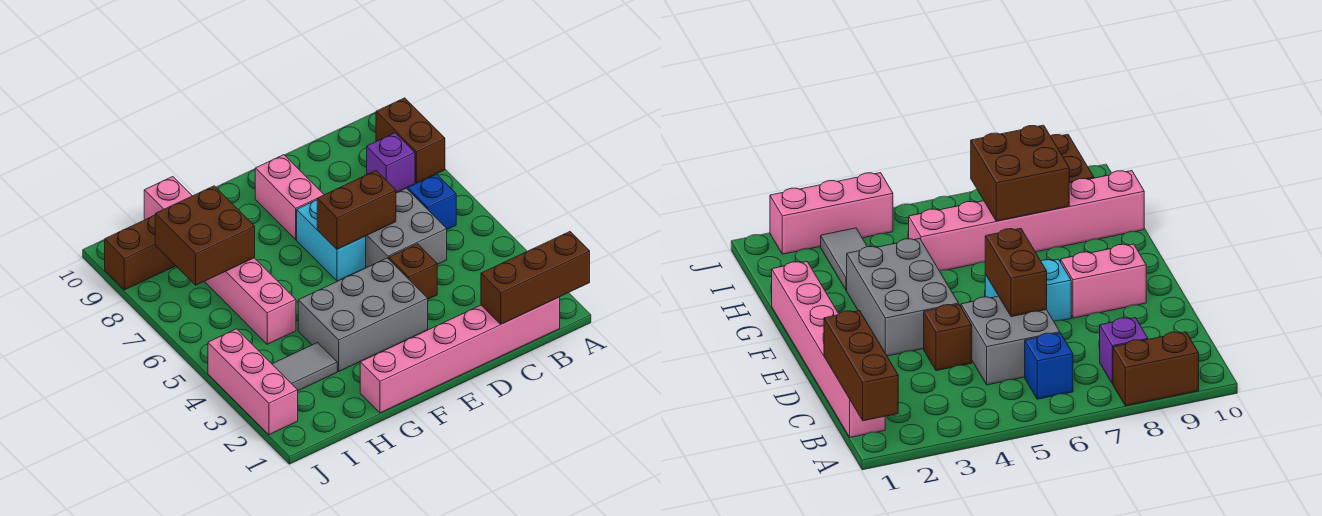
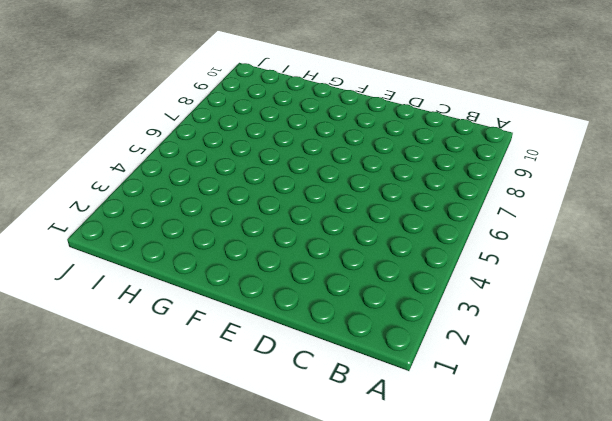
none -> brown 1x2 brick [376,98,445,183]
none -> pink 1x6 brick [360,297,560,413]
none -> blue 1x1 brick [408,174,456,229]

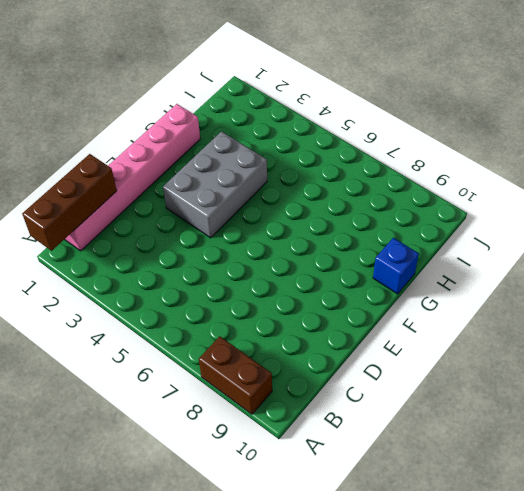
blue 1x1 brick [373,238,419,294] -> blue 1x1 brick moved to [408,174,456,229]
none -> purple 1x1 brick [367,133,415,193]
none -> grey 2x2 brick [366,188,447,267]
none -> brown 1x1 brick [389,244,437,299]

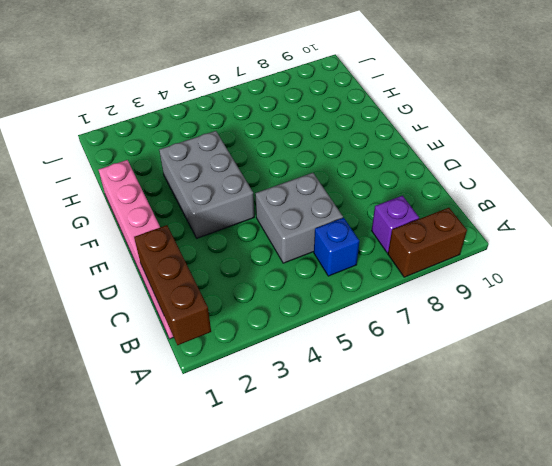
none -> brown 1x1 brick [389,244,437,299]
none -> cyan 1x2 brick [297,200,366,281]
none -> pink 1x2 brick [255,155,324,240]

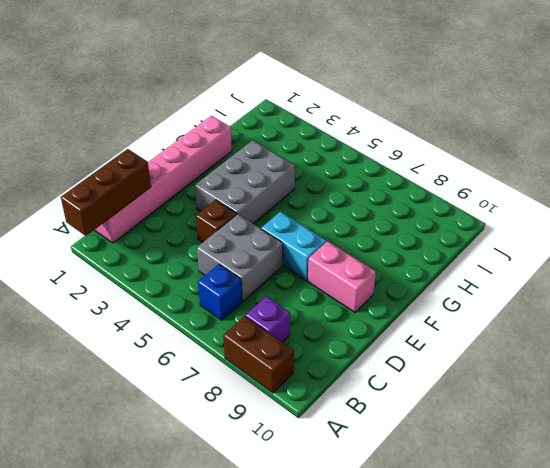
none -> grey 1x2 tile [272,343,337,391]
none -> pink 1x6 brick [144,177,296,344]
none -> brown 1x2 brick [105,215,176,290]

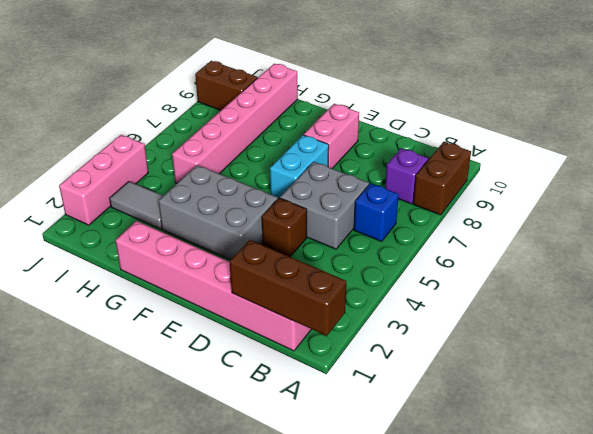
none -> brown 1x2 brick [317,171,396,249]
none -> brown 2x2 brick [155,186,255,285]

